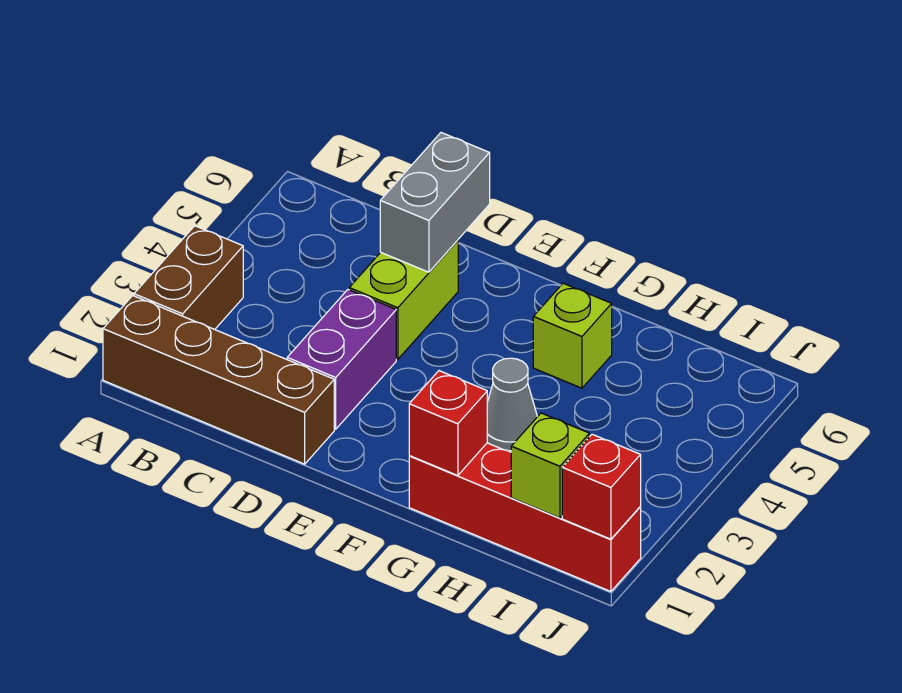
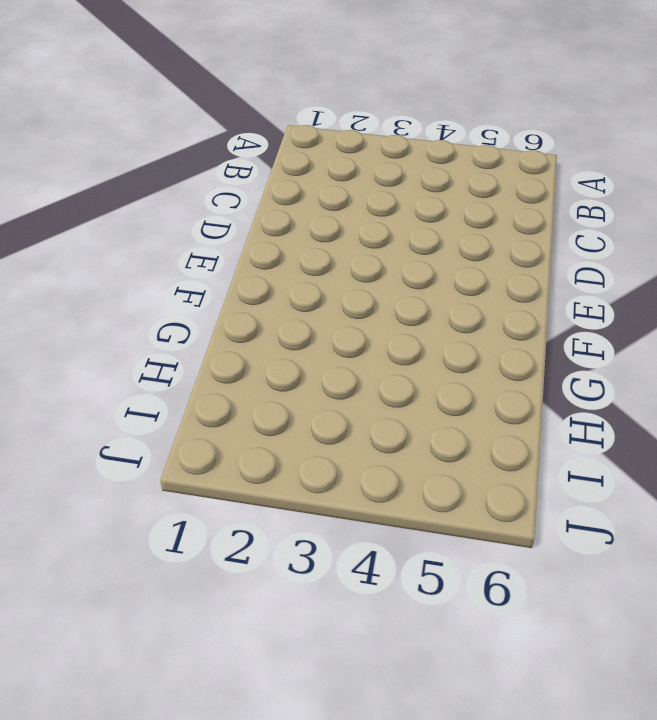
none -> brown 1x4 brick [103,296,334,464]
none -> brown 1x2 brick [134,226,243,329]

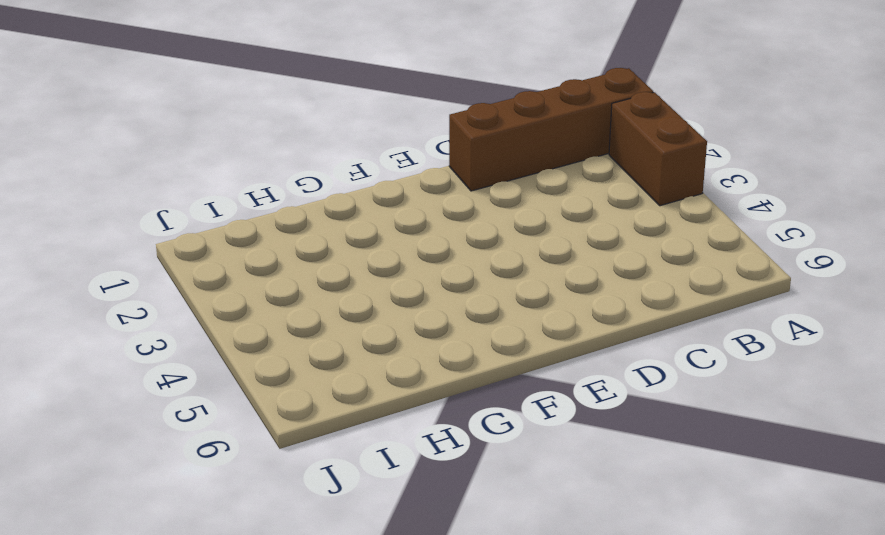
none -> purple 1x2 brick [287,290,396,429]
none -> lime 1x2 brick [349,240,458,359]

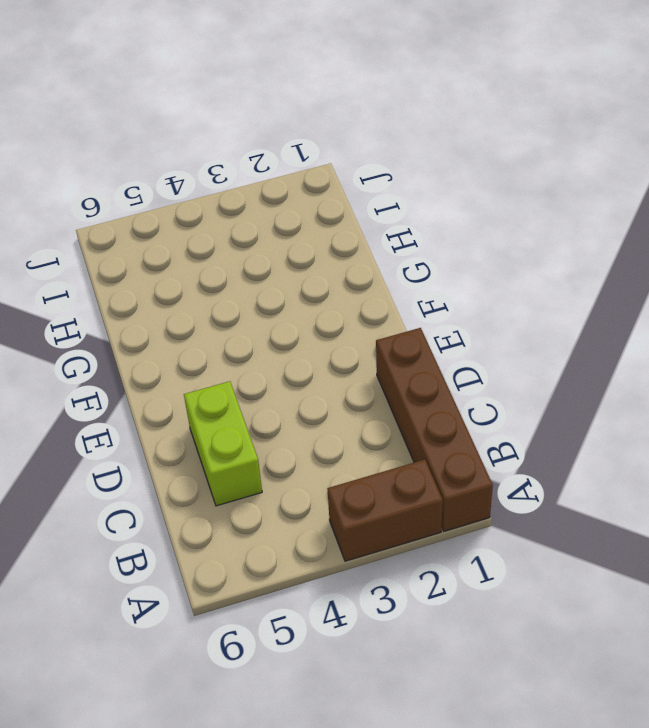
lime 1x2 brick [184,381,262,506] -> lime 1x2 brick turned to [349,240,458,359]
none -> purple 1x2 brick [287,290,396,429]
none -> red 1x4 brick [409,443,641,591]

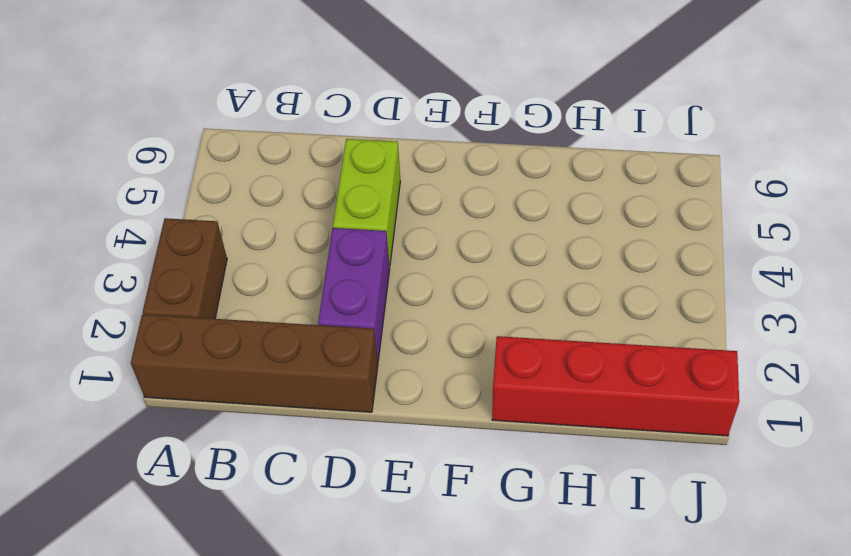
none -> grey 1x1 cone [487,358,537,451]
none -> lime 1x1 brick [533,283,612,388]

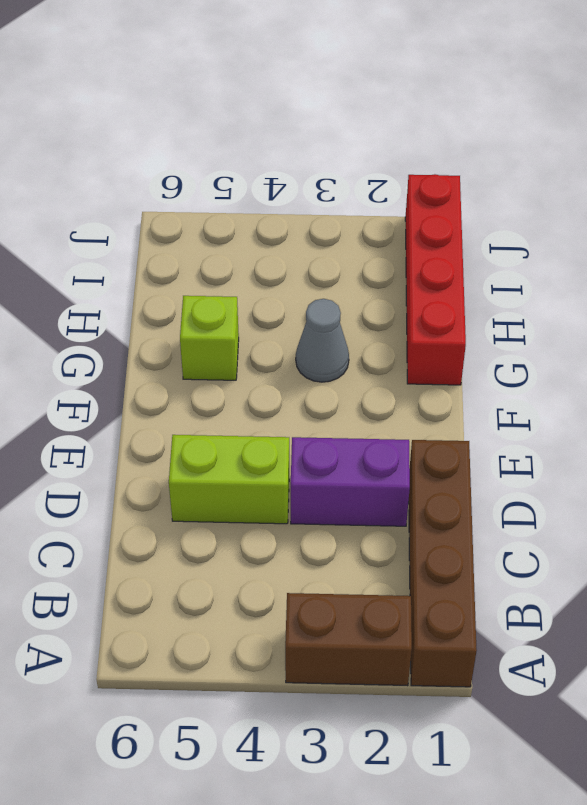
none -> grey 1x2 brick [380,133,490,272]
none -> red 1x1 brick [409,371,487,476]

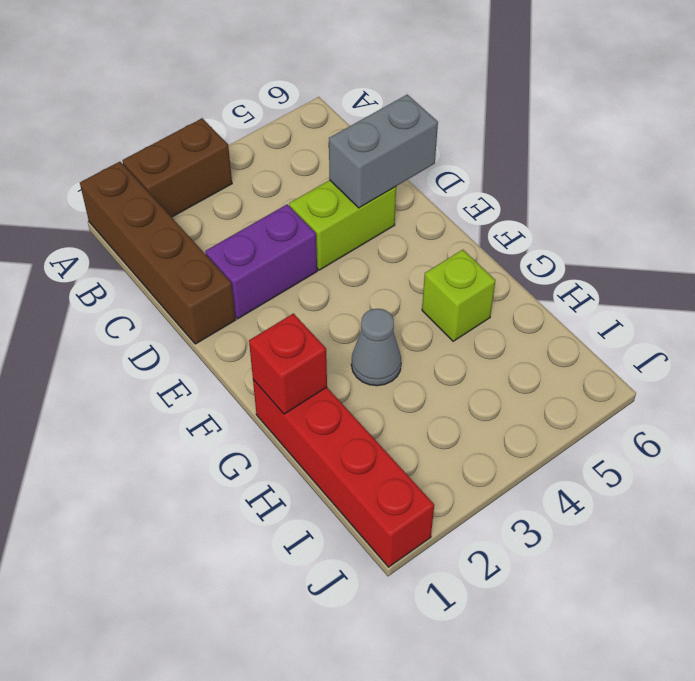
none -> lime 1x1 brick [511,413,589,518]
none -> red 1x1 brick [562,434,641,539]

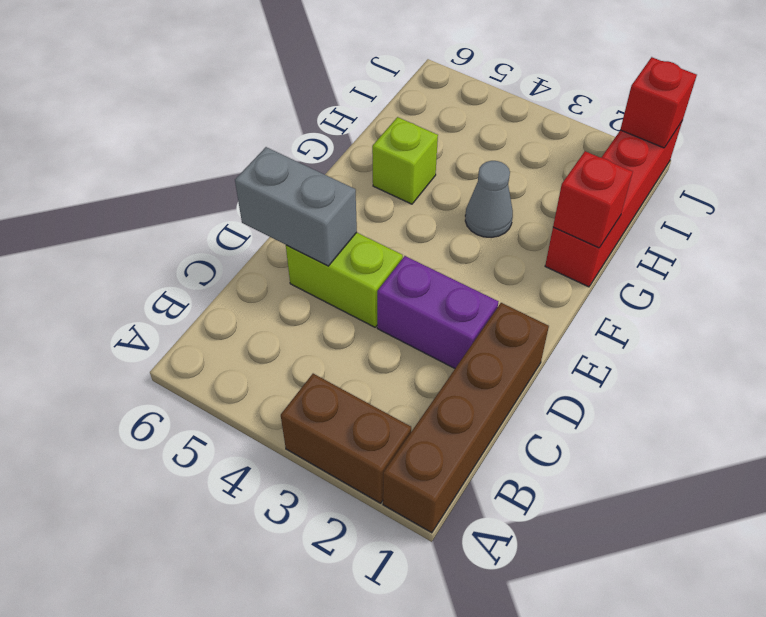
none -> lime 1x1 brick [511,413,589,518]

